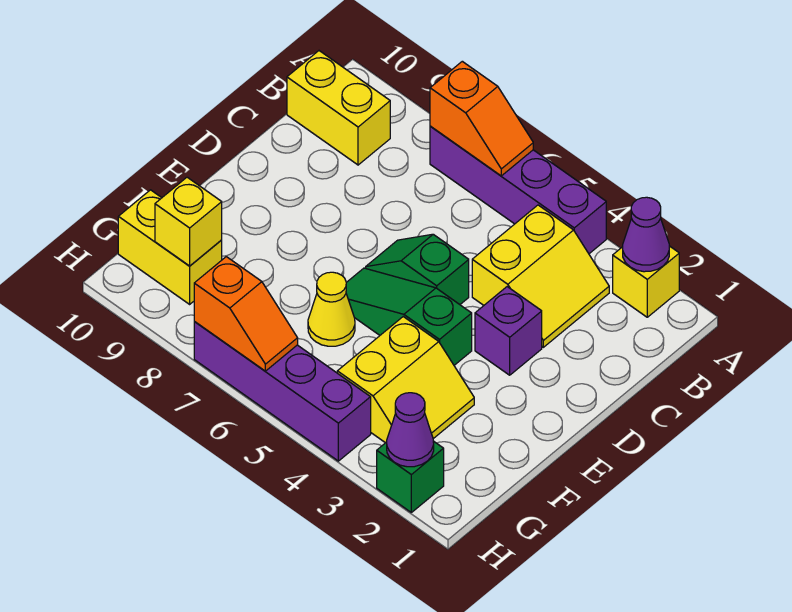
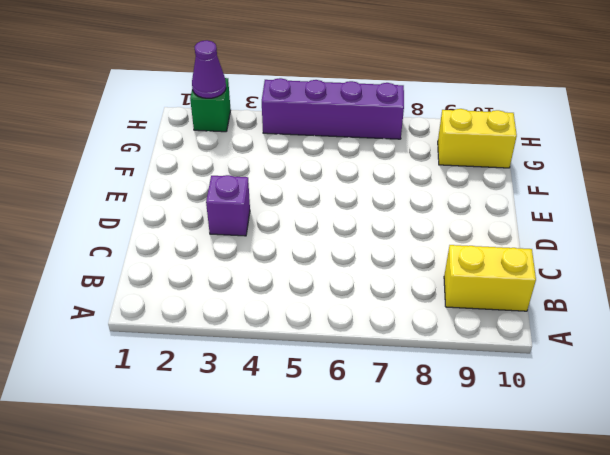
none -> yellow 1x1 brick [613,246,679,317]
none -> purple 1x4 brick [430,126,606,254]
none -> yellow 2x2 slope [472,205,609,347]

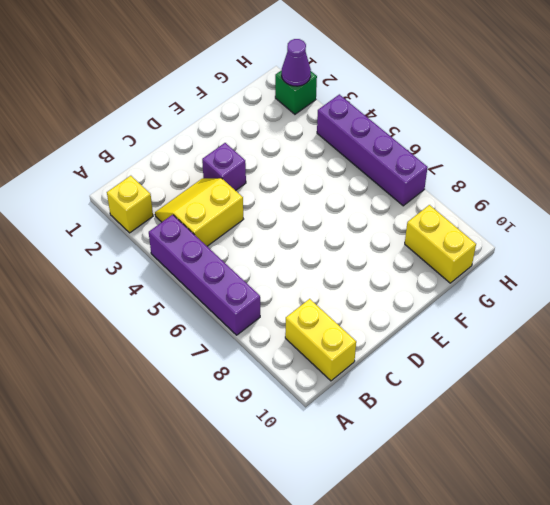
none -> green 1x2 slope [366,234,469,304]
none -> green 1x3 slope [346,268,472,365]
none -> yellow 2x2 slope [337,317,474,443]

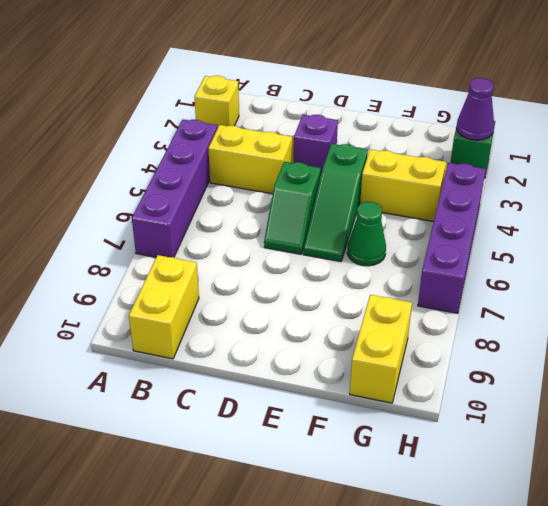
green 1x1 cone [347,202,386,266] -> yellow 1x1 cone [308,272,355,346]
none -> purple 1x1 cone [623,197,669,272]
none -> orange 1x2 slope [430,61,533,176]
none -> yellow 1x1 brick [155,177,222,266]

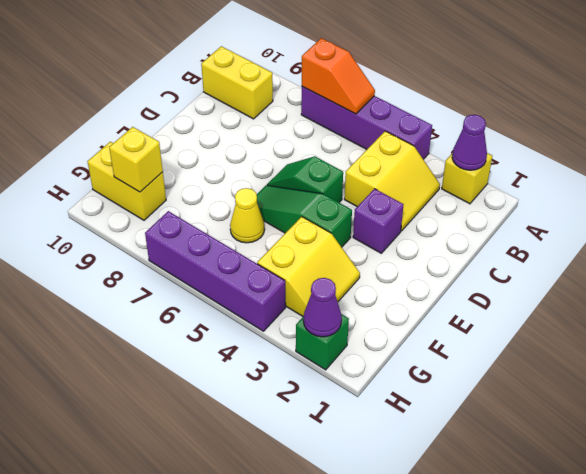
none -> orange 1x2 slope [194,257,298,371]

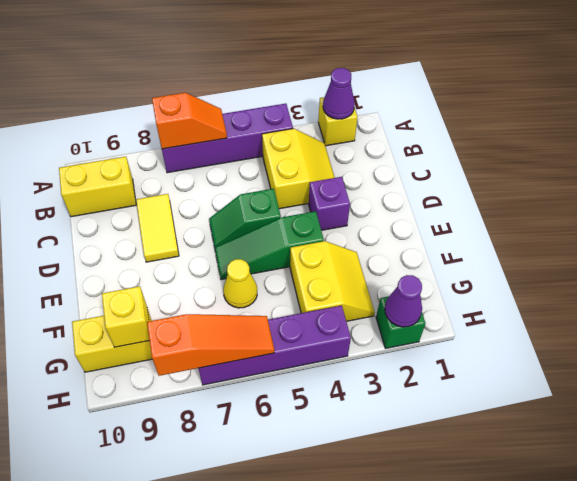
yellow 1x2 tile [136,194,179,262] -> none
orange 1x3 slope [147,314,274,376] -> orange 1x2 slope [194,257,298,371]

